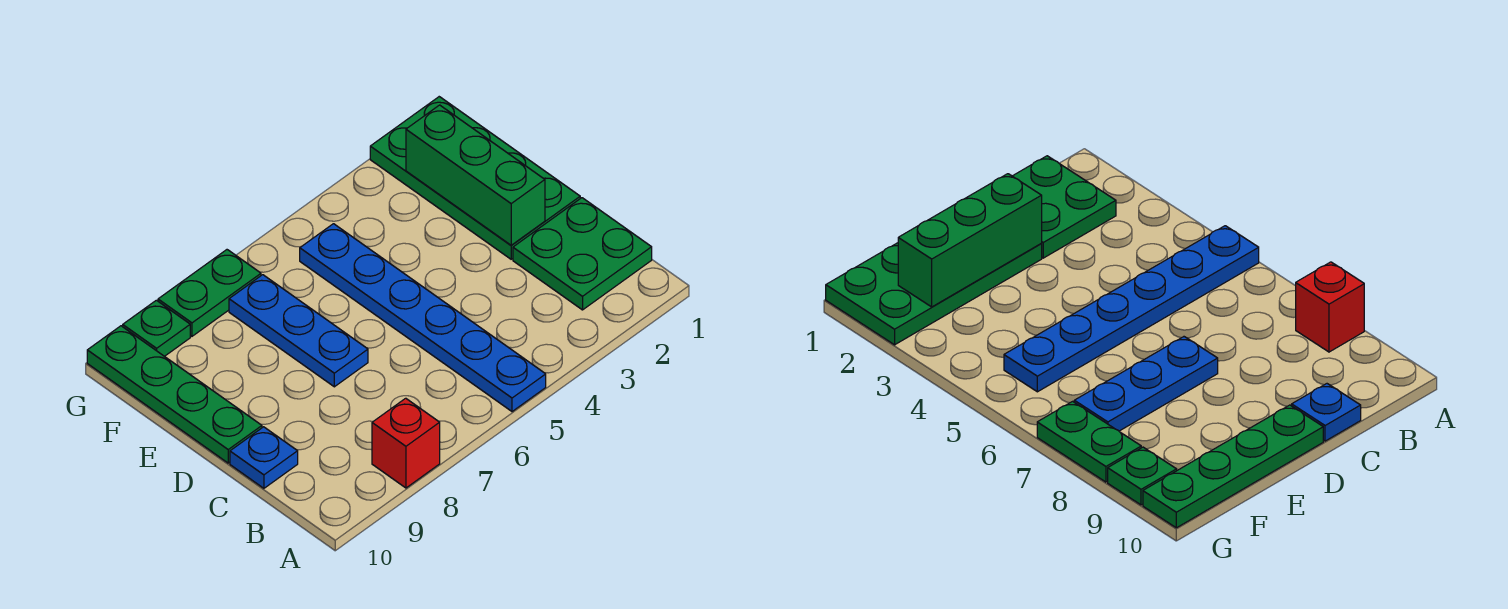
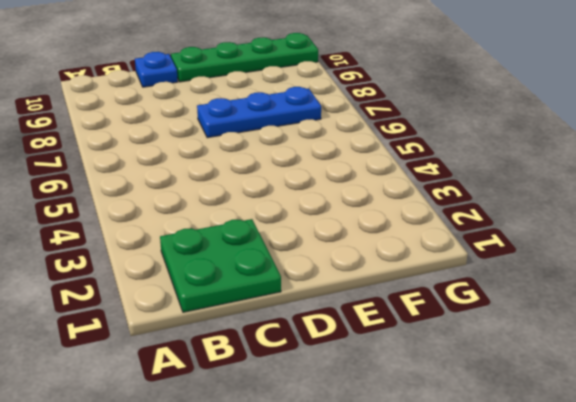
none -> blue 1x6 plate [300,224,546,412]
none -> red 1x1 brick [372,398,440,488]

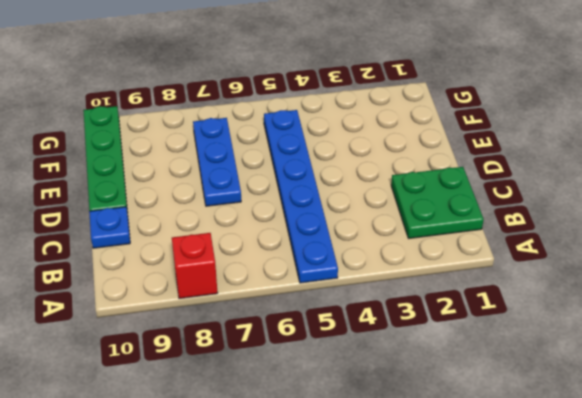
none -> green 2x4 plate [370,97,580,259]
none -> green 1x2 plate [158,250,261,336]

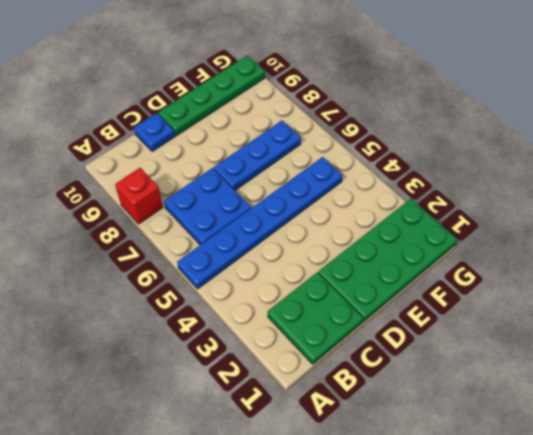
blue 2x2 plate [164,168,251,245] -> none
none -> green 1x2 plate [158,250,261,336]
none -> green 1x1 plate [123,300,190,356]

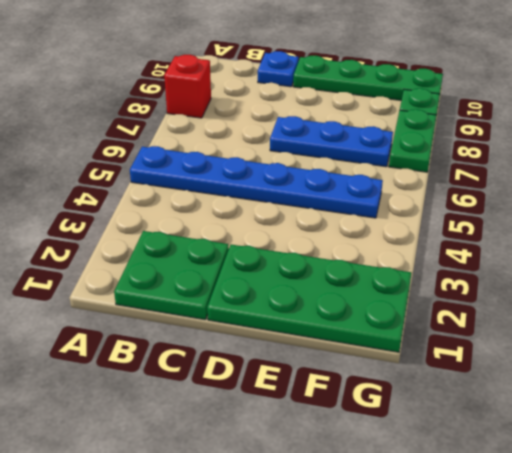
none -> green 1x3 brick [406,105,545,245]

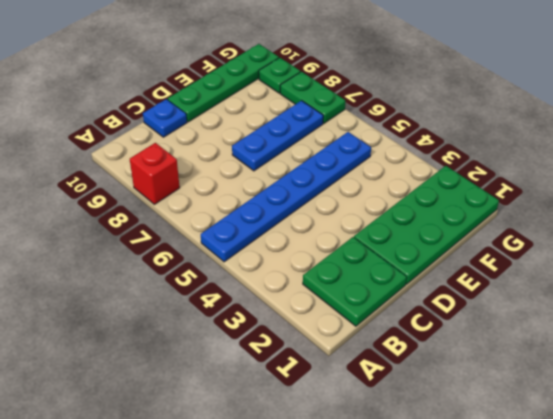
none -> green 1x3 brick [406,105,545,245]

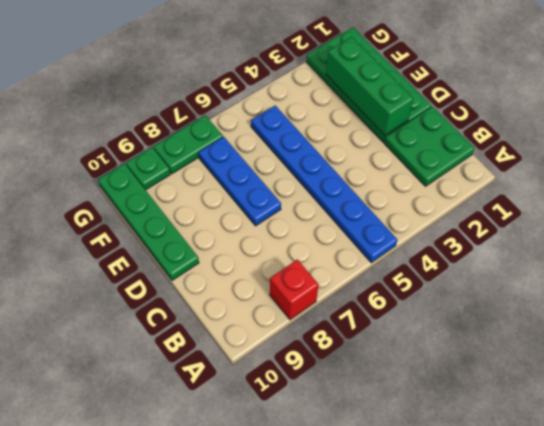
none -> blue 1x1 plate [230,427,298,488]

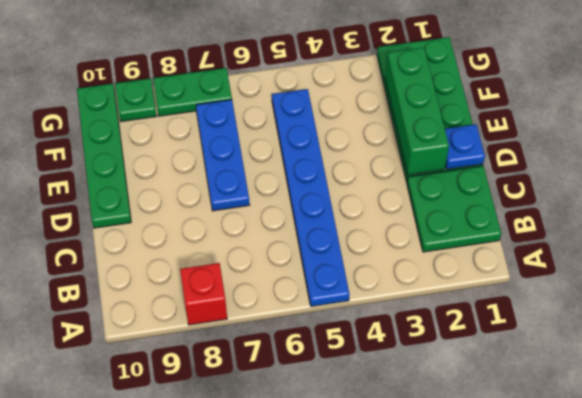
blue 1x1 plate [445,124,485,169] -> blue 1x1 plate moved to [230,427,298,488]

